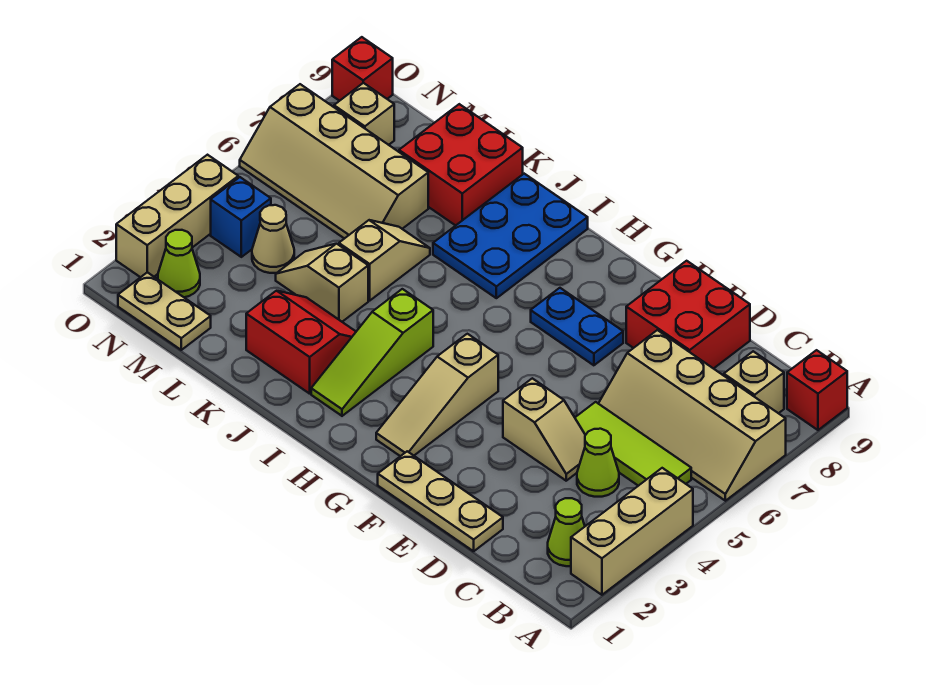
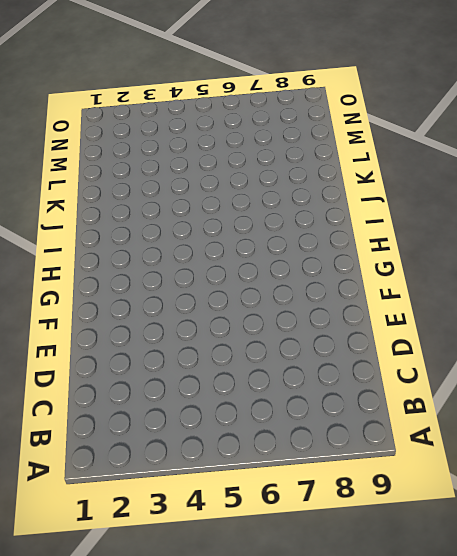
none -> tan 1x3 brick [571,468,693,595]
none -> tan 2x4 slope [598,330,786,501]
none -> red 1x1 brick [787,350,847,430]

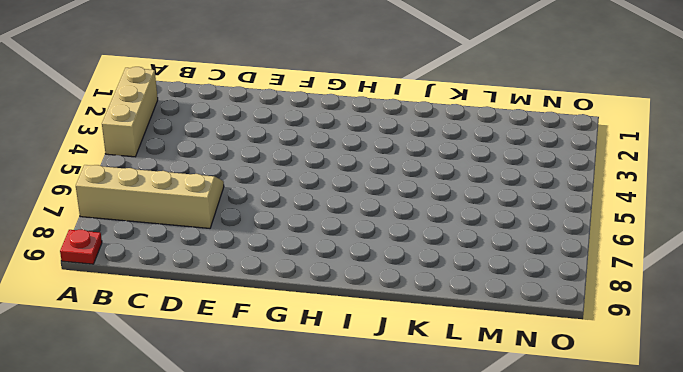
red 1x1 plate [60,229,102,264] -> red 1x1 brick [787,350,847,430]
none -> lime 1x1 cone [548,498,585,566]
none -> lime 1x3 tile [575,402,691,486]
none -> tan 1x1 brick [724,351,784,413]

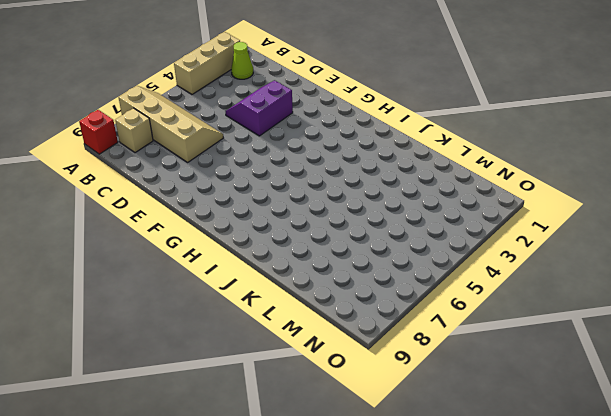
purple 2x2 slope [225,80,293,136] -> tan 1x2 slope [503,378,585,481]
none -> lime 1x3 tile [575,402,691,486]
none -> lime 1x1 cone [577,429,619,497]
none -> tan 1x3 plate [378,451,503,551]

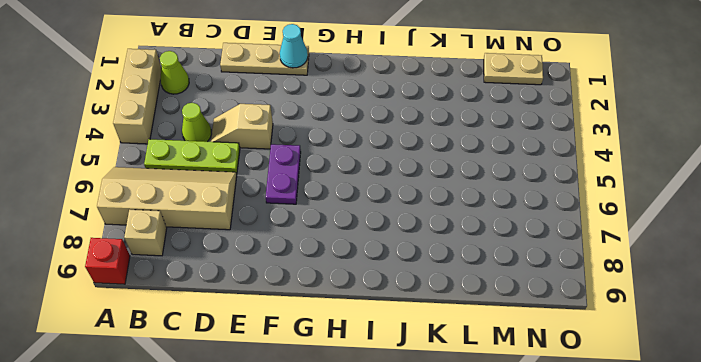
lime 1x3 plate [144,139,240,174] -> lime 1x3 tile [575,402,691,486]
cyan 1x1 cone [280,24,308,68] -> none
purple 1x2 plate [266,144,301,204] -> none
none -> red 2x2 brick [626,261,750,369]
none -> blue 1x2 plate [531,288,623,365]
none -> tan 1x3 slope [376,334,498,456]

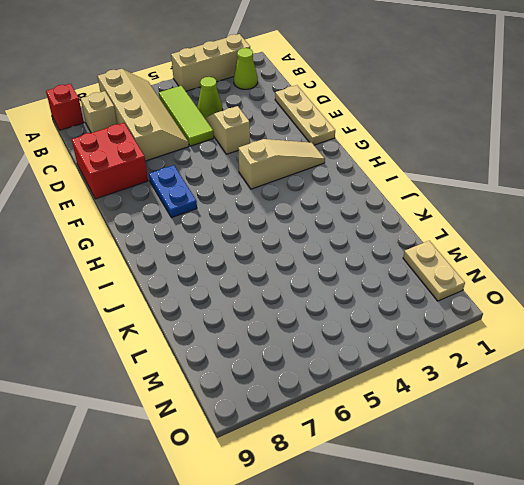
none -> lime 1x3 slope [311,289,433,416]
none -> blue 2x3 plate [433,174,588,298]
none -> red 2x2 slope [246,291,356,394]

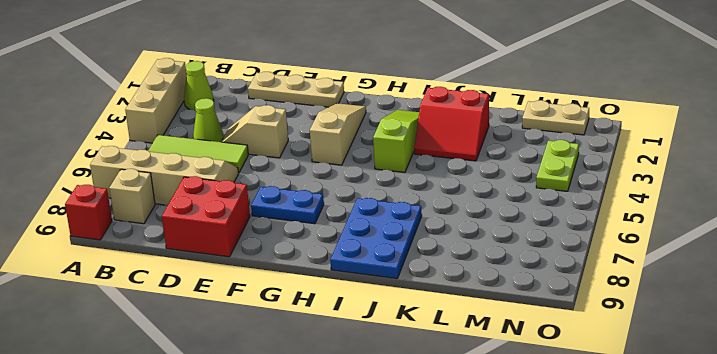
lime 1x2 plate [536,140,579,191] -> blue 1x1 brick [211,177,271,257]
none -> tan 1x2 slope [276,244,368,322]
none -> tan 1x2 slope [339,220,430,300]
none -> red 2x2 brick [399,104,523,226]

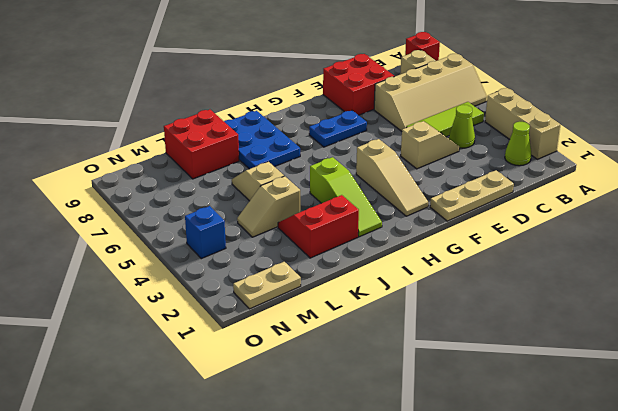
none -> tan 2x4 slope [240,84,428,239]
none -> tan 1x1 cone [252,205,294,273]
none -> lime 1x1 cone [158,230,200,297]

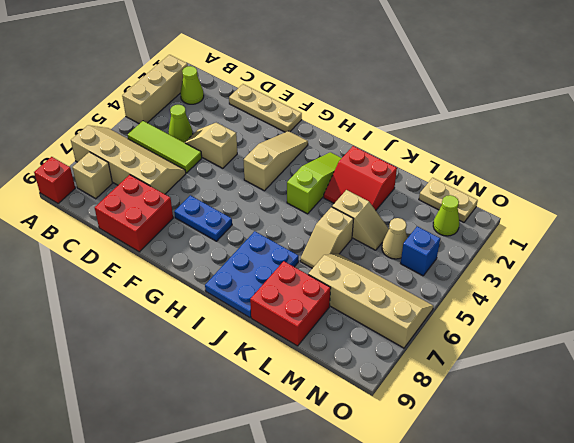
none -> tan 1x1 brick [334,83,394,145]
none -> tan 1x3 brick [116,155,238,277]
none -> red 1x1 brick [332,37,393,101]

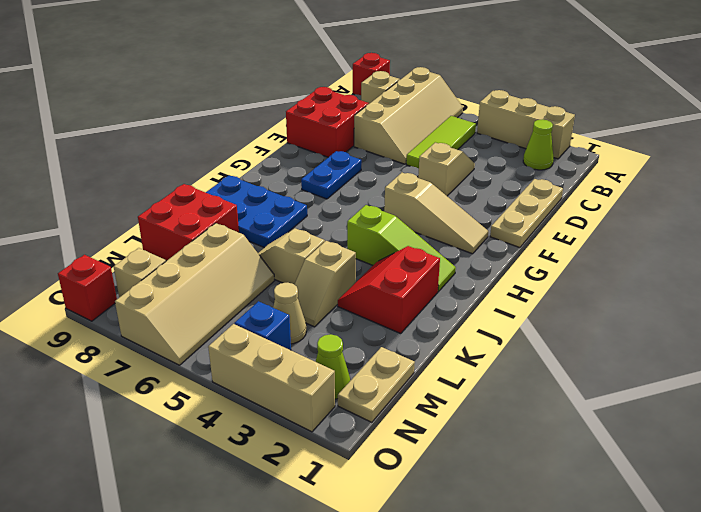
none -> lime 1x1 cone [577,429,619,497]

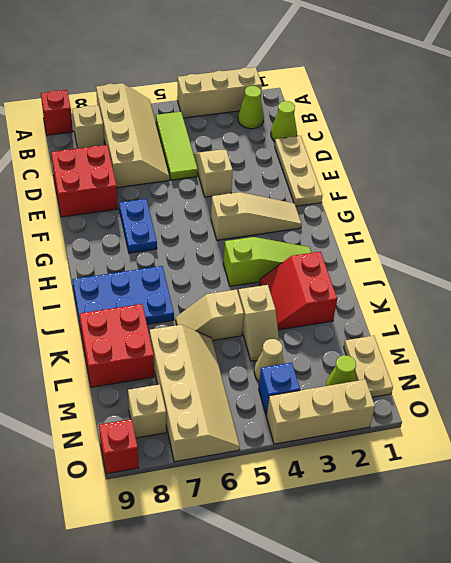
lime 1x1 cone [271,101,297,141] -> lime 1x1 cone moved to [577,429,619,497]

